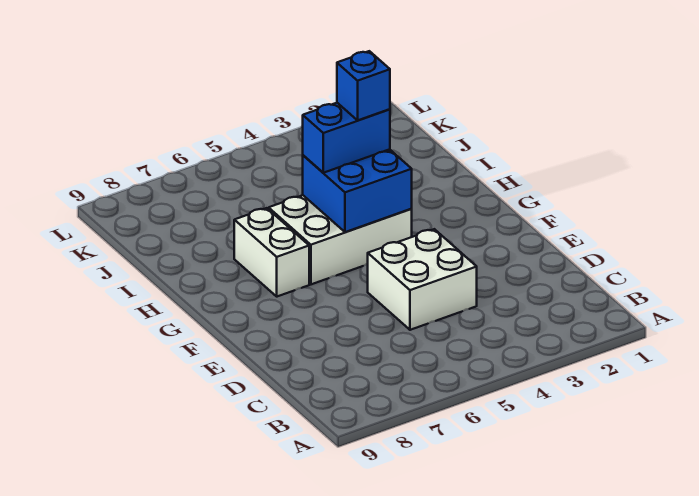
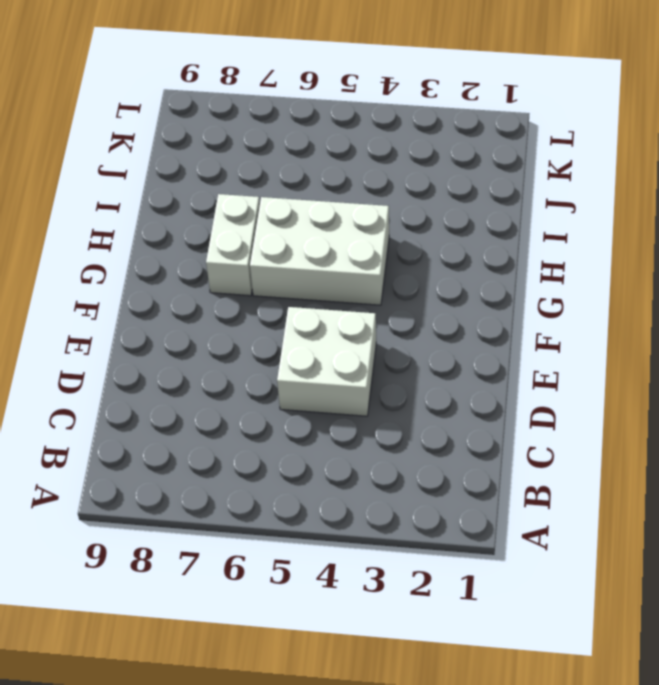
none -> blue 2x2 brick [303,149,412,232]
none -> blue 1x2 brick [303,103,390,173]

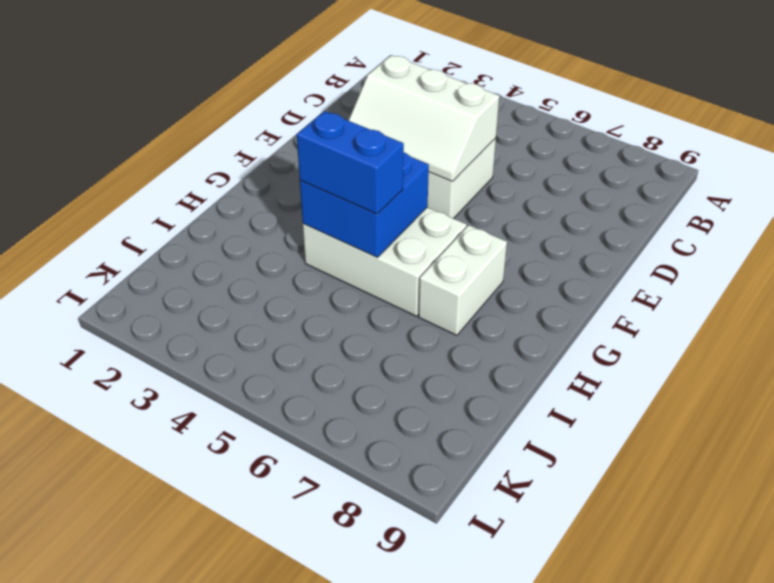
white 2x3 slope [348,55,499,182] -> none
none -> blue 1x1 brick [337,51,390,120]

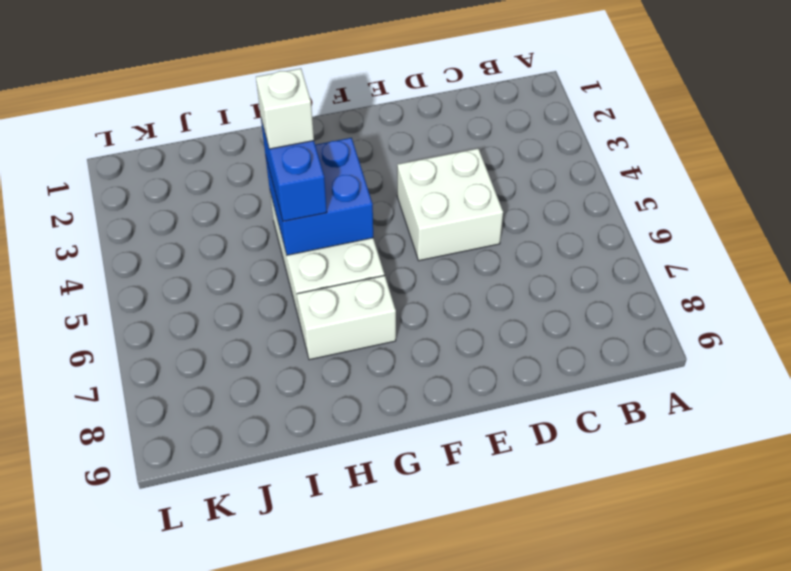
white 1x1 brick [256,68,314,149] -> blue 1x1 brick [337,51,390,120]

